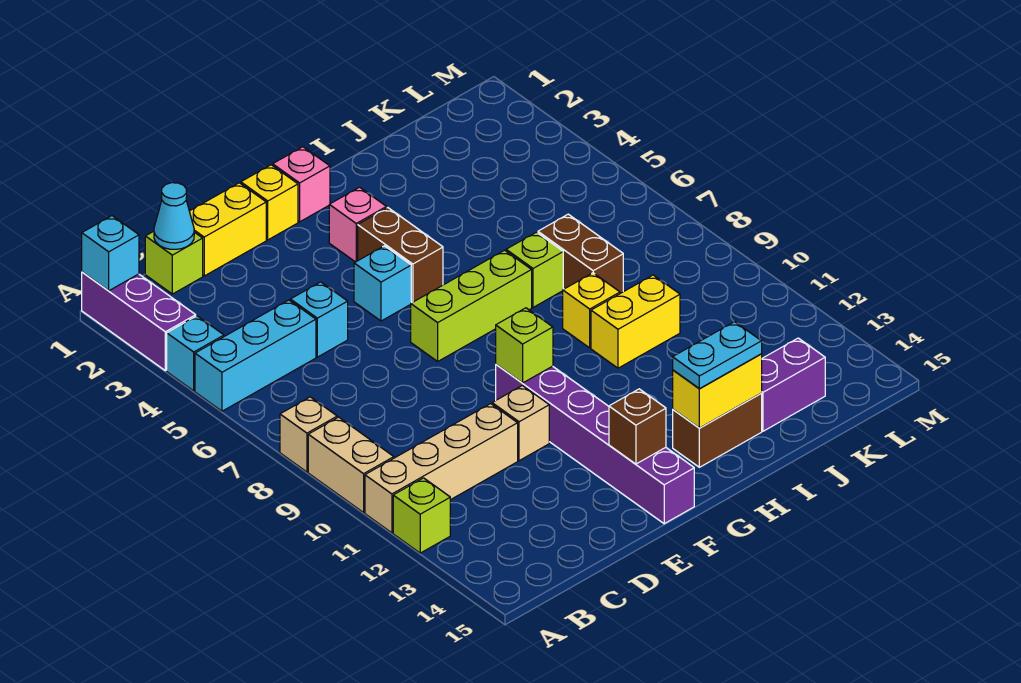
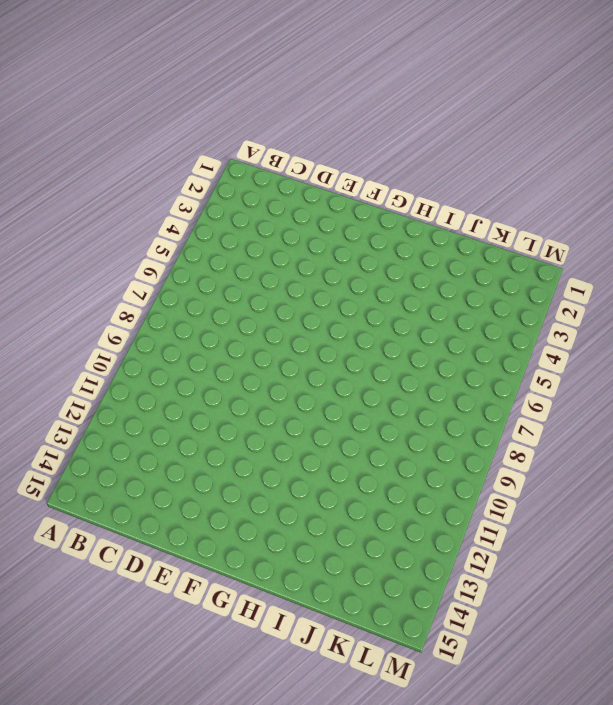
none -> purple 1x3 brick [82,272,196,371]
none -> cyan 1x1 brick [167,316,224,391]
none -> cyan 1x3 brick [195,300,316,411]
none -> tan 1x1 brick [280,397,337,472]

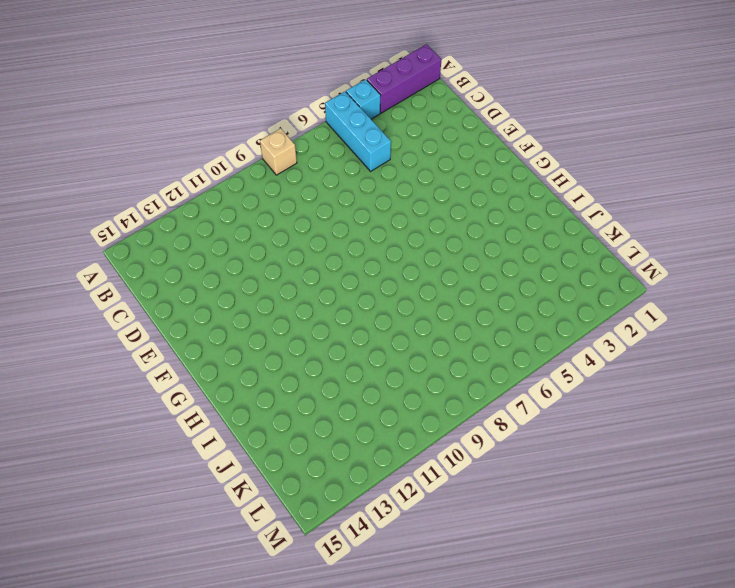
none -> tan 1x2 brick [308,417,394,512]
none -> tan 1x4 brick [365,404,518,533]
none -> lime 1x1 brick [393,478,450,553]
none -> lime 1x1 brick [145,231,203,294]

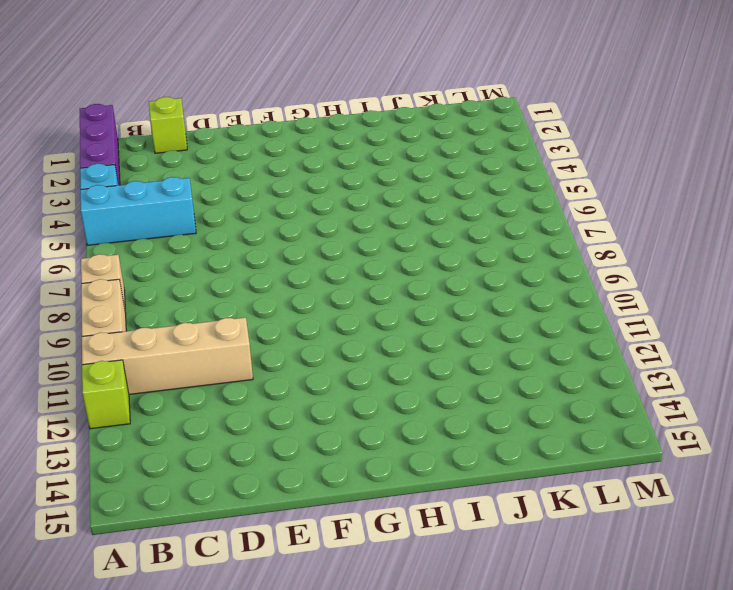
none -> yellow 1x2 brick [189,183,266,276]
none -> cyan 1x1 brick [290,282,348,357]
none -> tan 1x1 brick [492,386,549,461]
none -> yellow 1x1 brick [241,165,298,240]

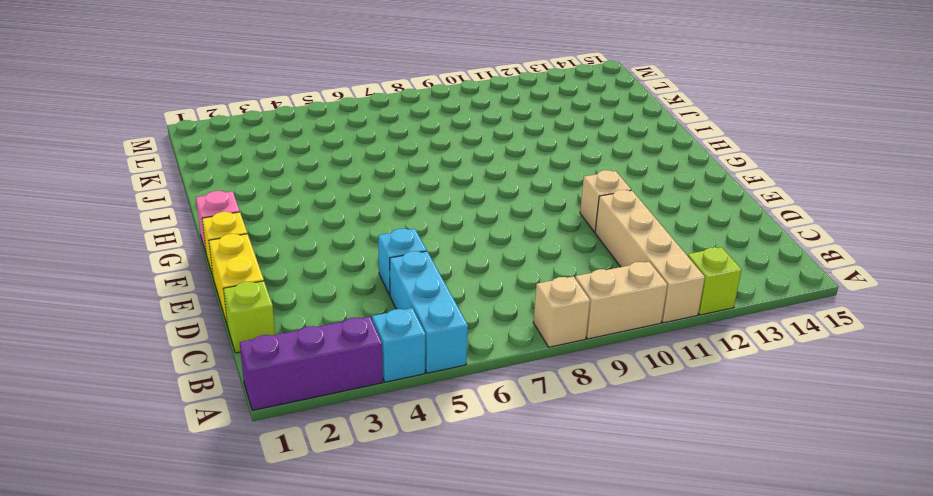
none -> cyan 1x1 brick [354,246,411,321]
none -> lime 1x3 brick [411,250,532,361]
none -> purple 1x6 brick [496,364,694,524]
none -> pink 1x1 brick [329,187,387,262]

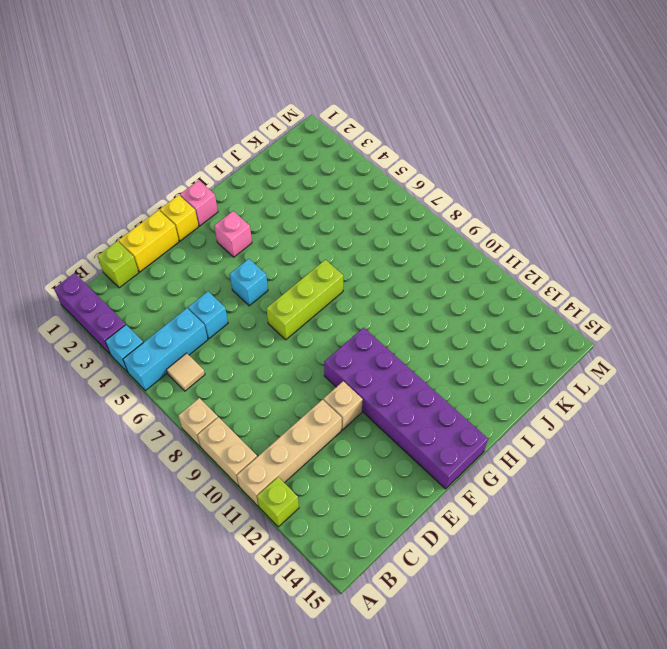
tan 1x1 tile [166,353,205,391] -> none
purple 2x6 brick [324,328,488,489] -> purple 1x6 brick [496,364,694,524]
none -> brown 1x2 brick [358,208,443,302]
none -> brown 1x2 brick [673,394,762,467]
none -> lime 1x1 brick [506,232,563,307]
none -> yellow 1x1 brick [563,273,620,348]

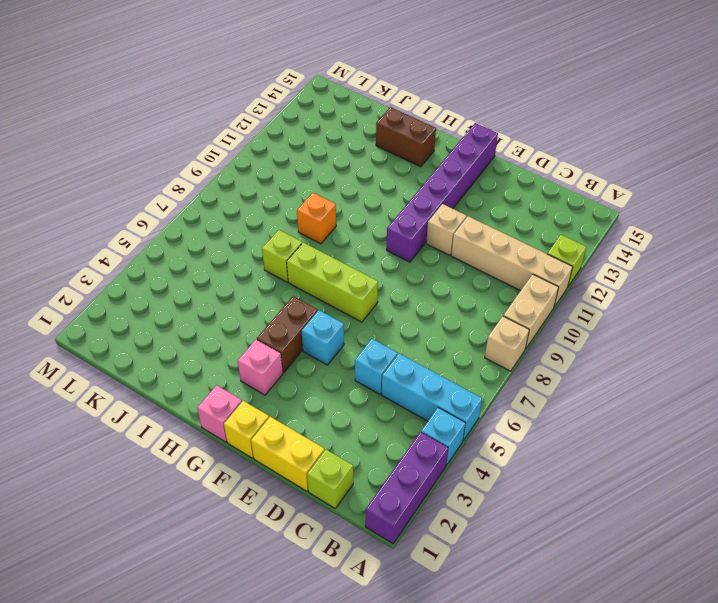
orange 1x1 brick [297,193,336,244] -> yellow 1x1 brick [563,273,620,348]
none -> yellow 1x2 brick [591,275,680,368]
none -> brown 1x2 brick [538,214,623,293]
none -> purple 1x2 brick [761,338,825,431]
none -> cyan 1x1 brick [82,216,139,291]

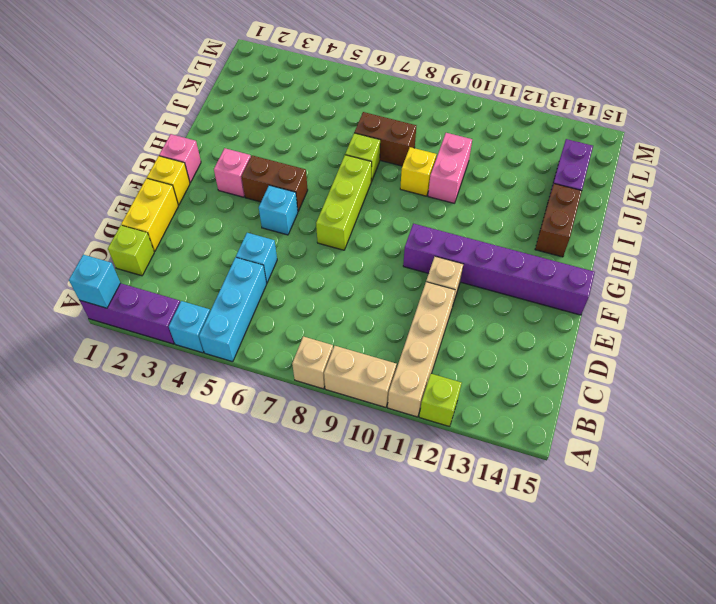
pink 1x2 brick [428,133,472,203] -> yellow 1x2 brick [591,275,680,368]
none -> cyan 1x1 cone [154,183,194,249]
none -> lime 1x1 brick [496,308,553,383]
none -> brown 1x1 brick [609,389,666,464]
none -> yellow 1x2 brick [673,354,762,428]

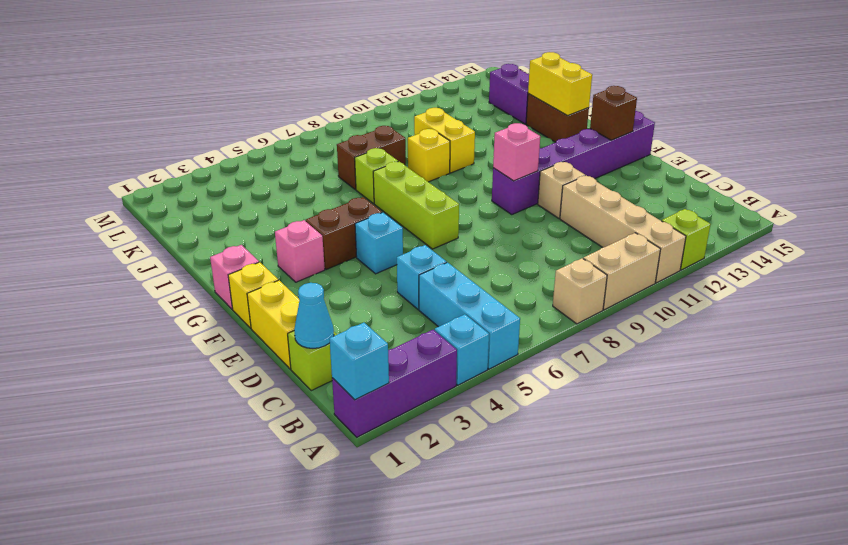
pink 1x1 brick [493,123,540,181] -> lime 1x1 brick [496,308,553,383]
none -> cyan 1x2 plate [673,322,762,389]

